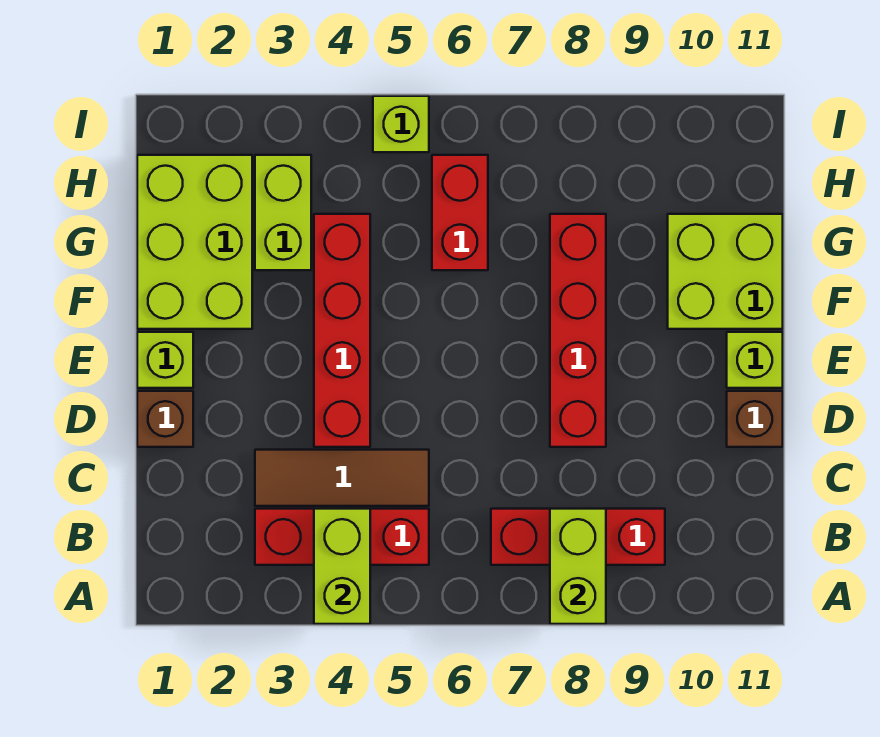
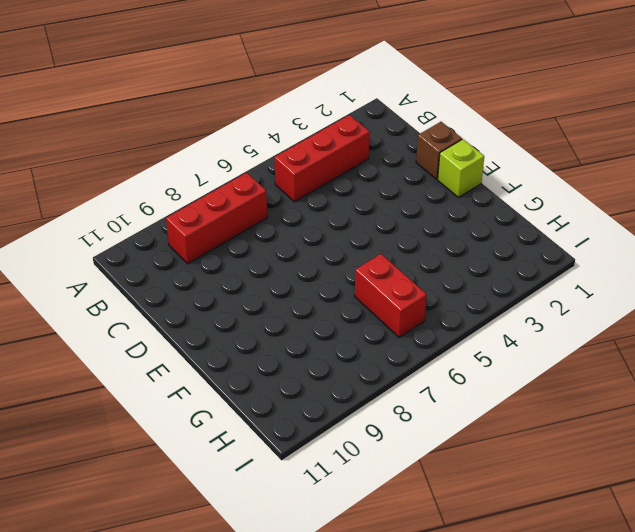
none -> brown 1x3 tile [255,450,429,506]
none -> red 1x4 brick [314,214,370,447]
none -> red 1x4 brick [550,214,606,447]

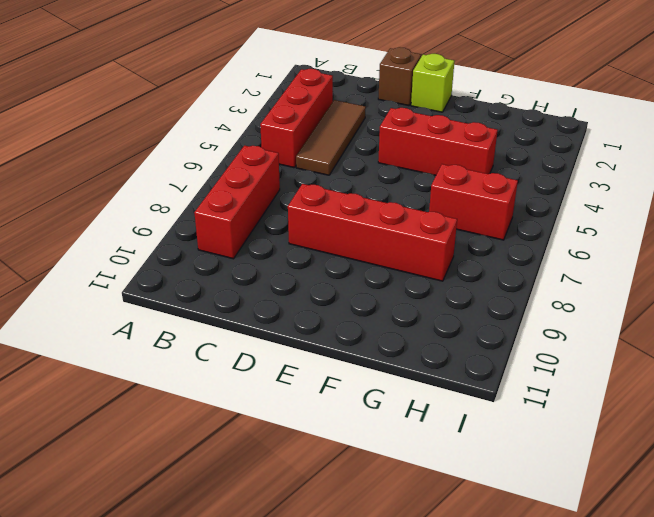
red 1x3 brick [378,108,498,175] -> red 1x4 brick [314,214,370,447]
none -> brown 1x1 brick [727,391,783,447]
none -> lime 1x1 brick [727,332,783,388]
none -> lime 2x3 brick [137,155,252,329]

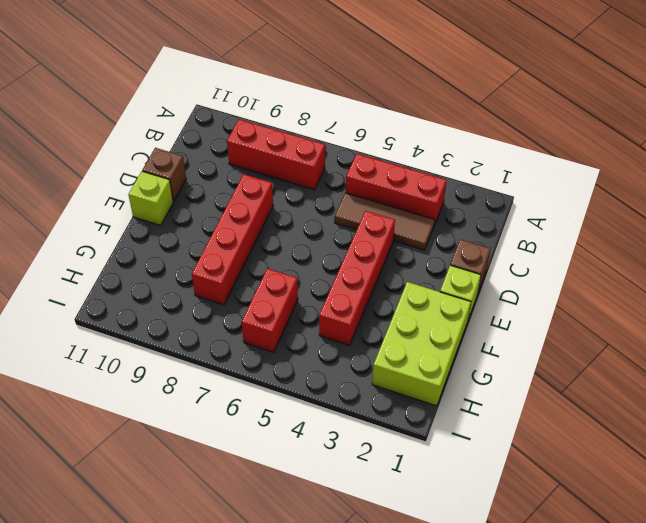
none -> lime 2x2 brick [668,214,783,329]
none -> lime 1x2 brick [255,155,311,270]
none -> lime 1x1 brick [373,96,429,152]

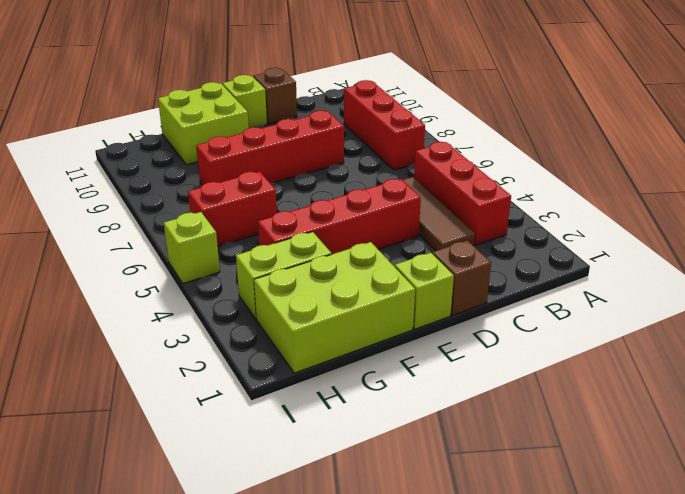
none -> lime 1x2 brick [314,509,370,624]
none -> lime 1x2 brick [550,509,606,624]

